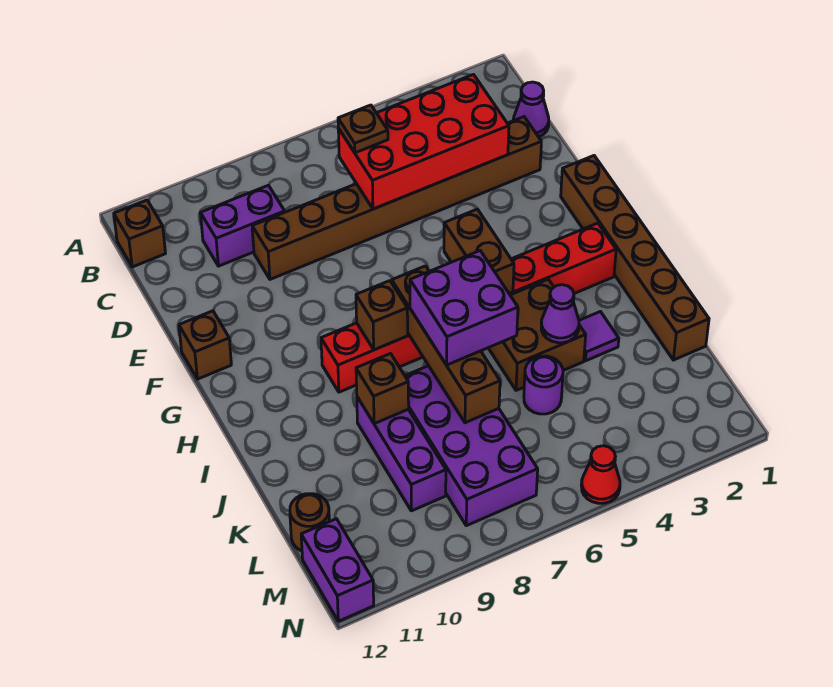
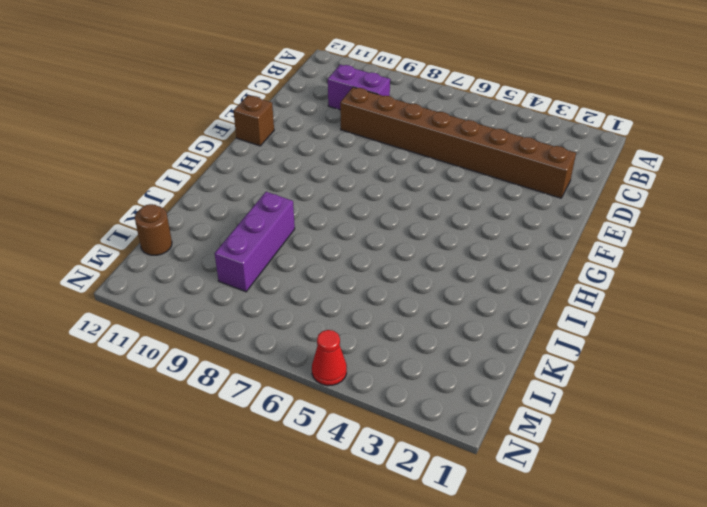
none -> brown 1x1 brick [114,200,166,267]
none -> purple 1x1 cone [513,82,549,137]
none -> brown 1x6 brick [561,156,709,360]

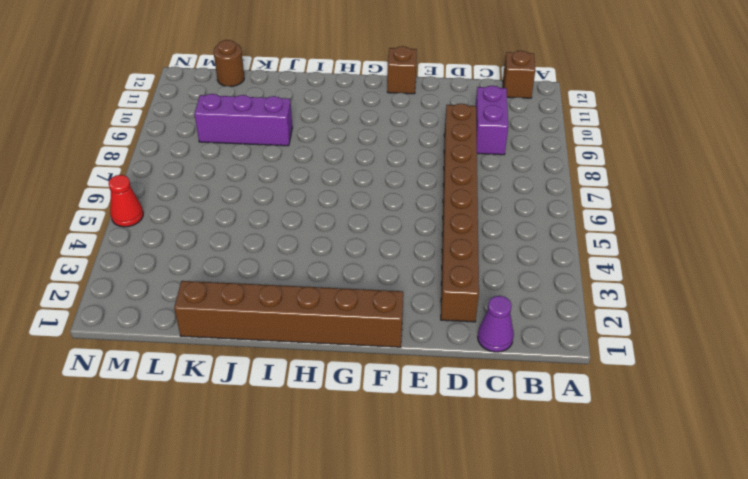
none -> red 1x8 brick [321,223,616,392]
none -> brown 2x2 brick [489,279,586,390]
none -> purple 1x1 tile [579,312,619,361]

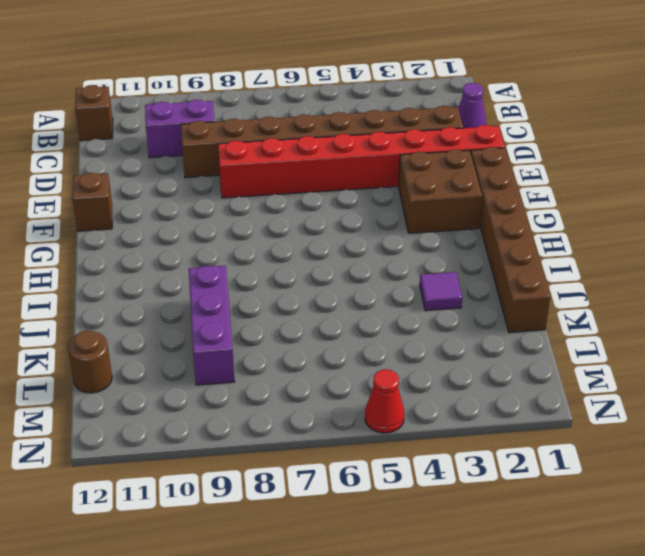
red 1x8 brick [218,125,505,198] -> red 1x8 brick moved to [321,223,616,392]
brown 2x2 brick [399,149,482,233] -> brown 2x2 brick moved to [489,279,586,390]
none -> purple 2x4 brick [405,366,538,526]
none -> purple 1x1 round brick [524,356,563,414]
none -> purple 1x2 brick [301,519,374,621]

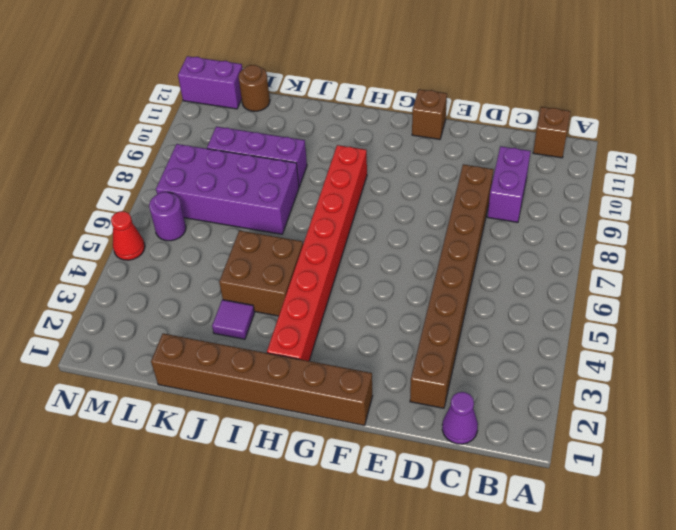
purple 1x1 round brick [149,192,186,241] -> purple 1x1 round brick moved to [524,356,563,414]
none -> red 2x4 brick [338,75,509,209]
none -> brown 1x2 brick [444,209,514,293]
none -> brown 1x4 brick [392,266,500,423]

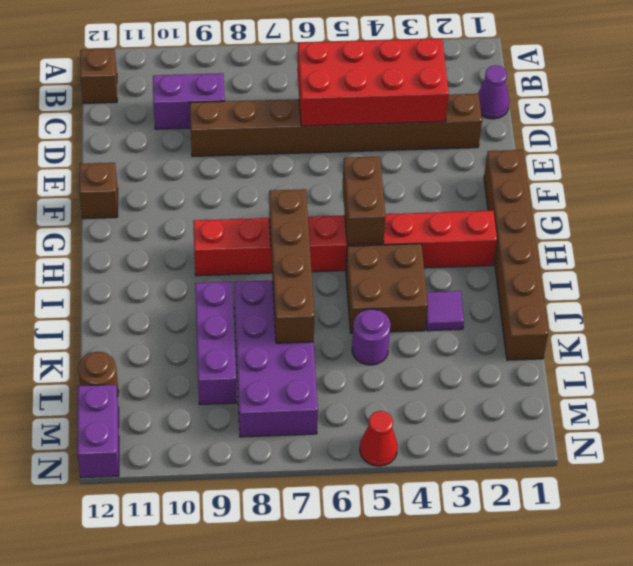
none -> brown 1x1 brick [356,281,408,350]
none -> purple 1x1 cone [541,285,579,343]
none -> brown 1x1 brick [356,354,409,424]

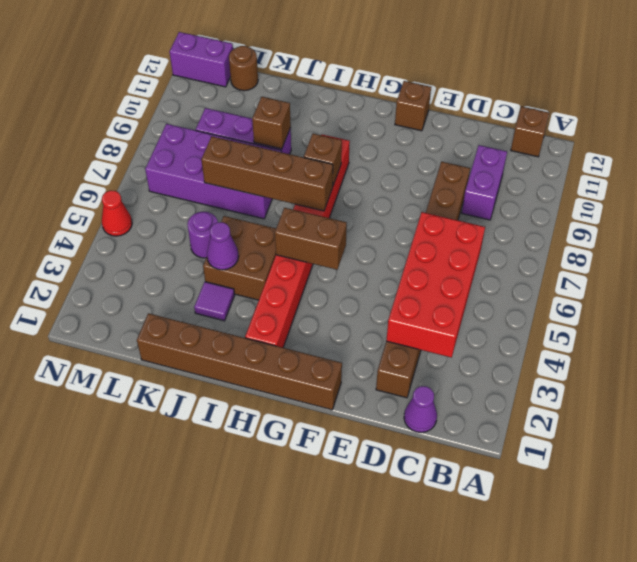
none -> brown 1x1 plate [338,105,388,153]
none -> purple 2x2 brick [410,251,518,365]

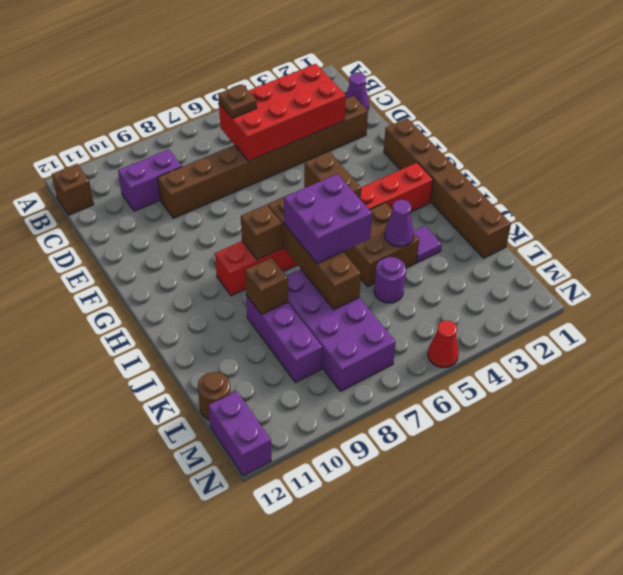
none -> brown 1x1 brick [179,311,231,379]

